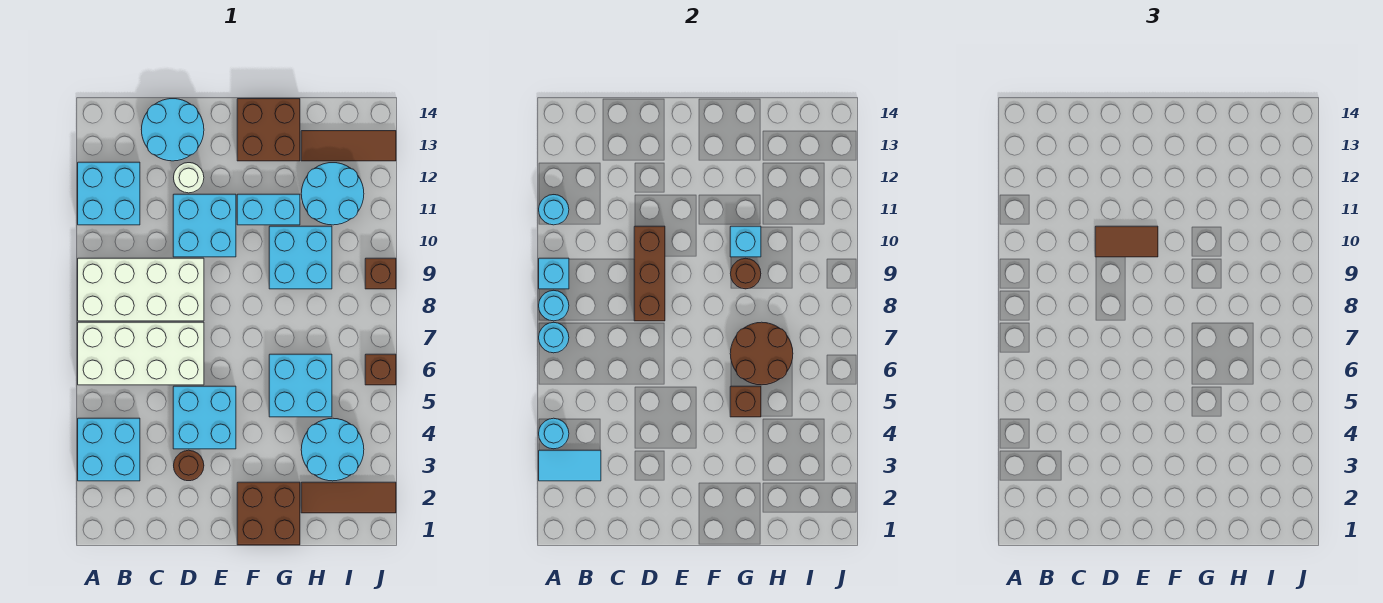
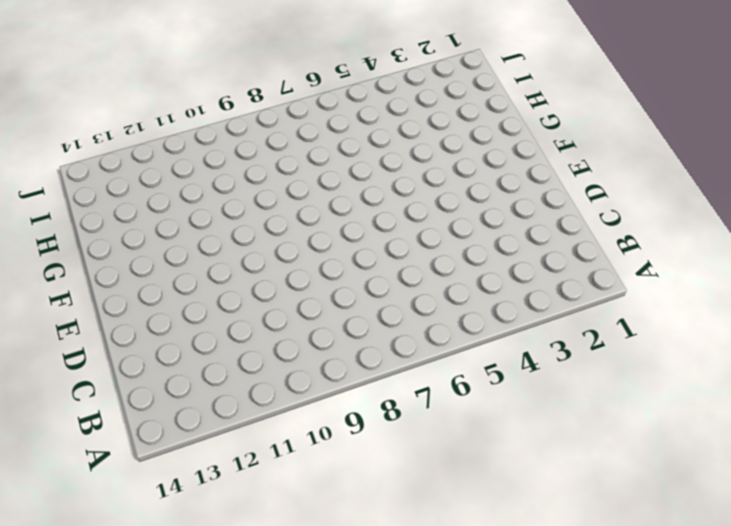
none -> cyan 2x2 brick [78,418,140,481]
none -> white 2x4 brick [78,322,204,385]
none -> white 2x4 brick [78,258,204,321]
none -> cyan 2x2 brick [78,162,140,225]

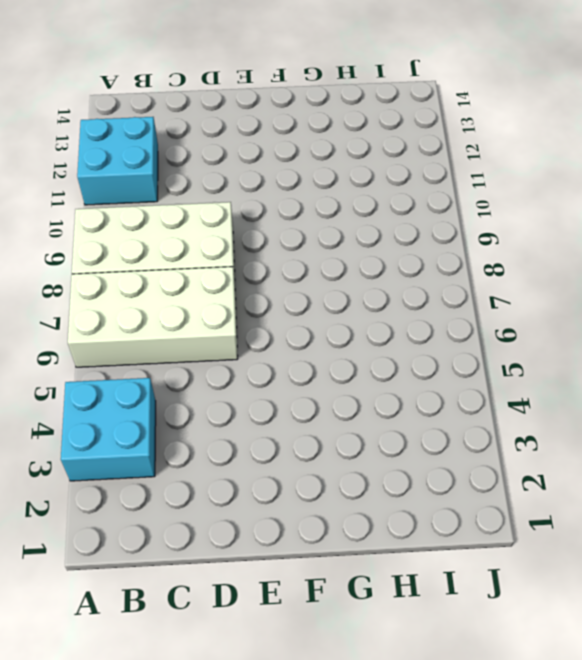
none -> cyan 2x2 round brick [141,99,204,161]
none -> brown 1x1 round brick [174,450,204,481]
none -> cyan 2x2 brick [173,386,236,449]
none -> cyan 2x2 brick [173,194,236,257]

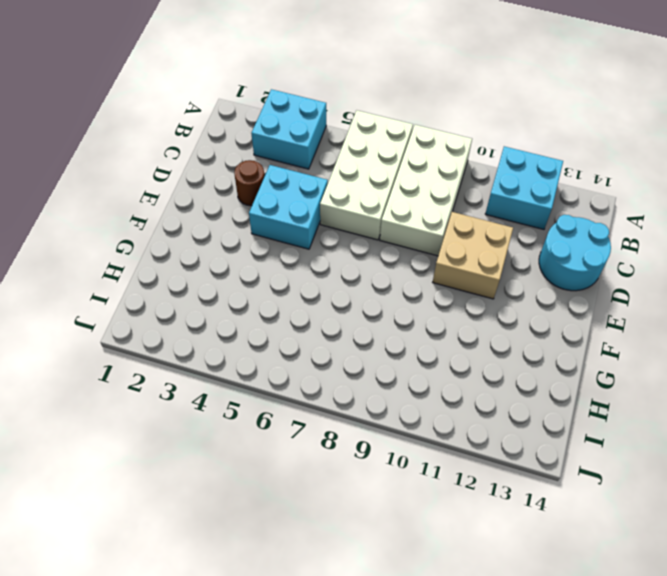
tan 2x2 brick [433,212,513,299] -> cyan 2x2 brick [173,194,236,257]
none -> white 1x1 round brick [174,163,204,193]
none -> brown 2x2 brick [237,482,300,545]
none -> cyan 1x2 brick [237,194,300,225]
none -> brown 2x2 brick [237,99,300,161]

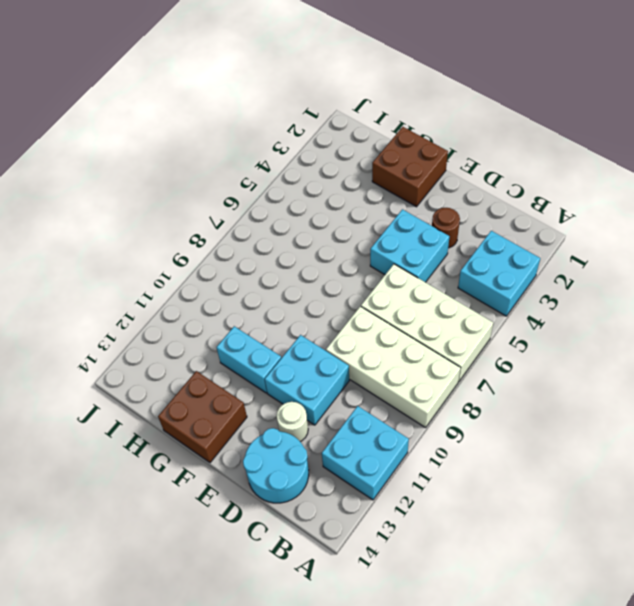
none -> cyan 2x2 brick [269,354,332,417]
none -> cyan 2x2 brick [269,226,332,289]
none -> brown 1x3 tile [301,482,396,513]
none -> cyan 2x2 round brick [301,418,364,481]

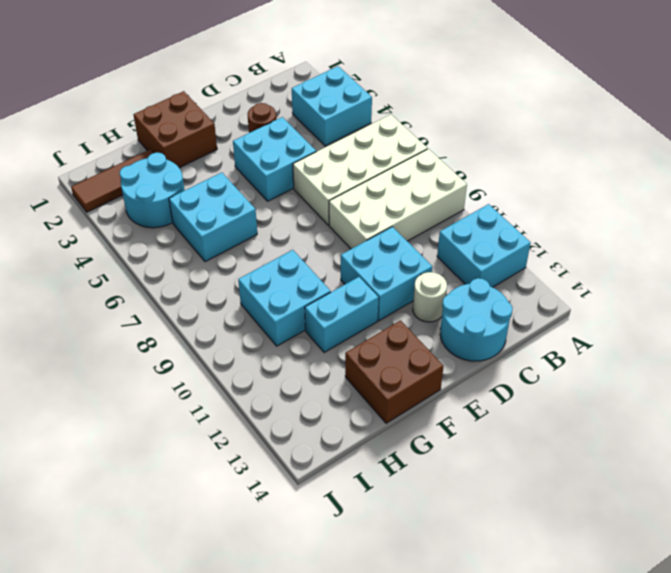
none -> cyan 2x2 round brick [301,163,364,225]
none -> brown 1x3 tile [301,131,396,161]
none -> brown 1x1 brick [365,354,396,385]
none -> brown 1x1 brick [365,258,396,289]

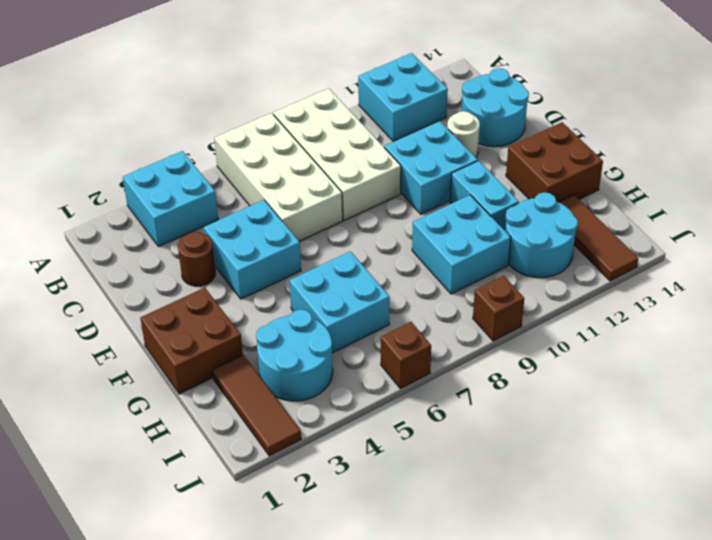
none -> cyan 1x2 tile [539,450,601,481]
none -> cyan 1x1 round brick [539,418,569,449]
none -> cyan 1x1 round brick [539,322,569,353]
none -> cyan 1x1 round brick [539,290,569,321]

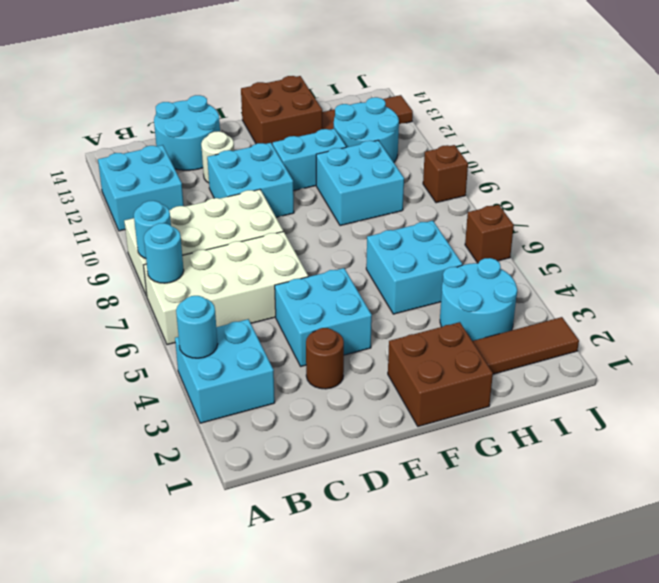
none -> cyan 1x2 tile [539,450,601,481]
none -> cyan 1x1 brick [539,258,569,289]
none -> cyan 1x1 round brick [539,195,569,225]
none -> brown 1x3 brick [634,226,665,321]

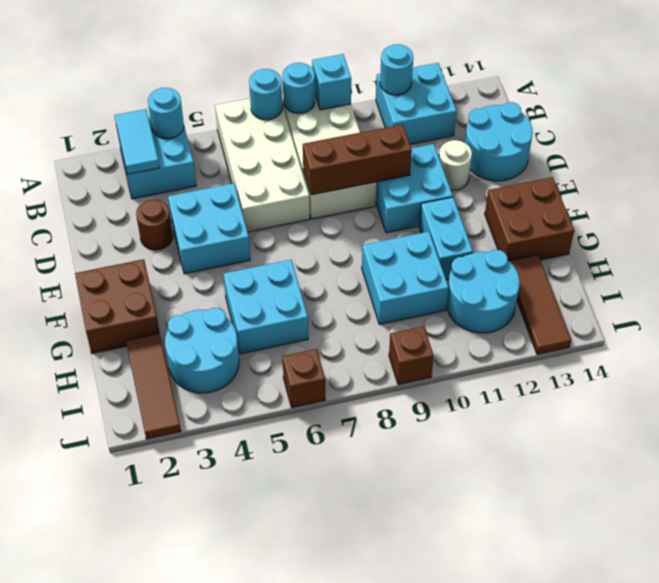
none -> brown 1x1 brick [730,386,761,417]
none -> brown 2x2 round brick [730,322,793,385]
none -> brown 1x1 round brick [730,258,761,289]
none -> cyan 1x1 brick [730,226,761,257]

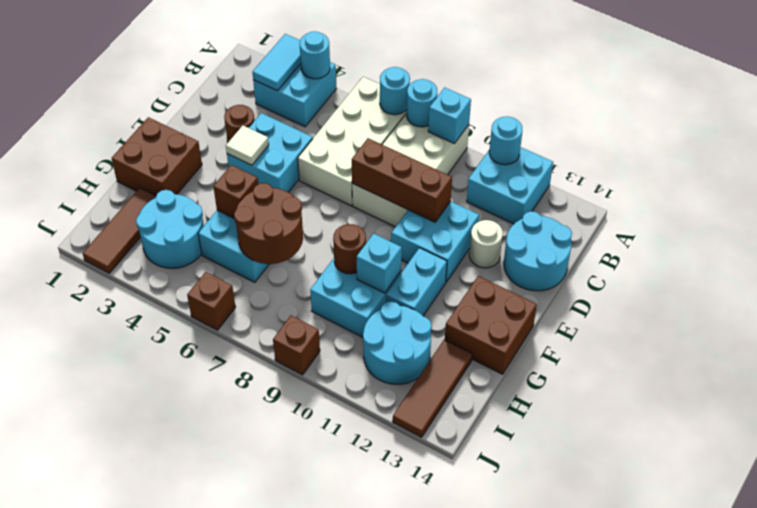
white 1x1 tile [226,126,269,165] -> none
none -> brown 1x2 tile [1095,226,1158,257]

